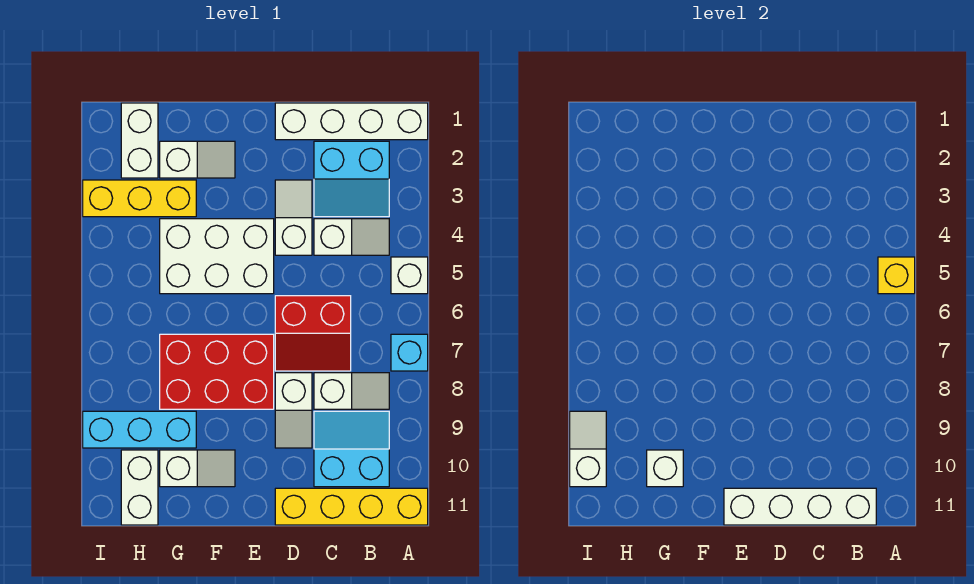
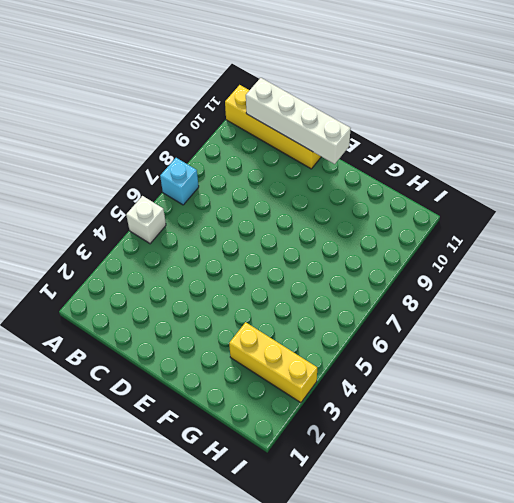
none -> white 1x4 brick [275,103,428,140]
none -> cyan 2x2 slope [314,141,389,217]
none -> white 1x2 slope [314,219,389,255]

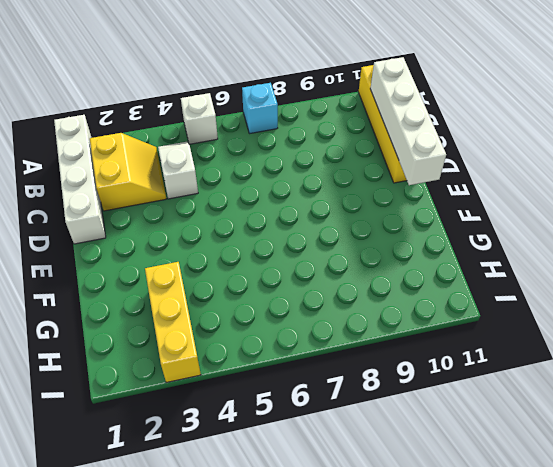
yellow 2x2 slope [90,133,166,211] -> cyan 2x2 slope [314,141,389,217]
none -> white 1x2 slope [314,373,389,409]
none -> cyan 2x2 slope [314,411,389,487]
none -> red 2x2 slope [275,296,351,371]

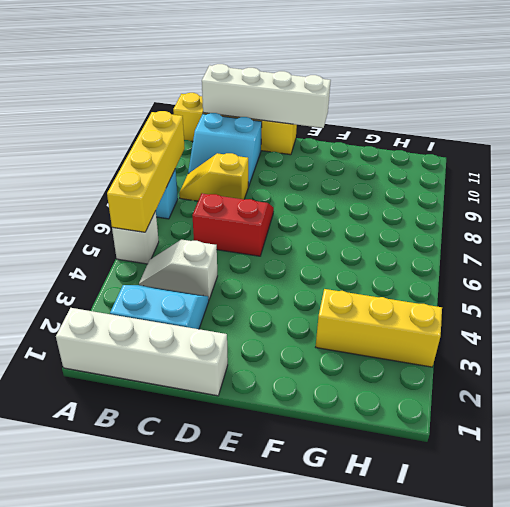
yellow 1x4 brick [107,111,185,232] -> yellow 1x1 brick [878,257,915,294]
yellow 1x2 slope [179,153,248,201] -> white 1x2 slope [314,373,389,409]
none -> white 1x2 slope [275,180,312,255]
none -> white 1x2 slope [275,373,312,448]
none -> white 2x3 brick [160,219,274,294]

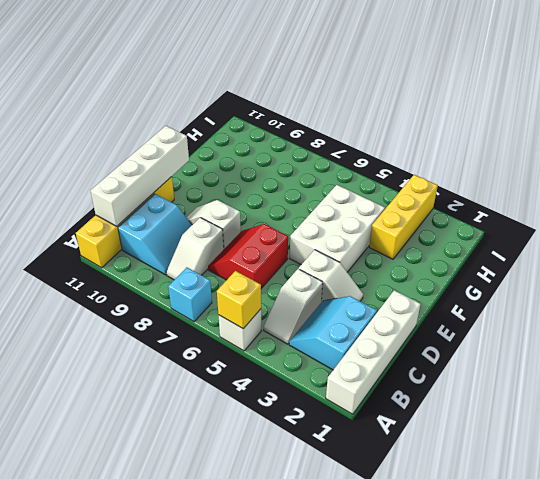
none -> red 2x3 brick [160,334,274,409]
none -> white 1x2 slope [160,141,235,178]
none -> white 1x2 slope [160,450,235,487]

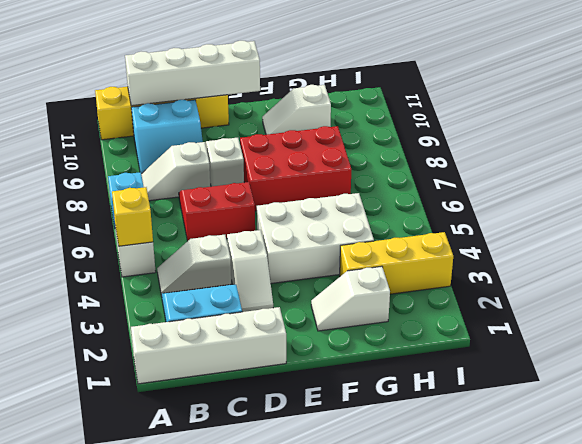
none -> cyan 1x3 brick [83,411,196,448]
none -> white 1x2 brick [121,103,158,178]
none -> white 1x2 brick [121,450,158,525]

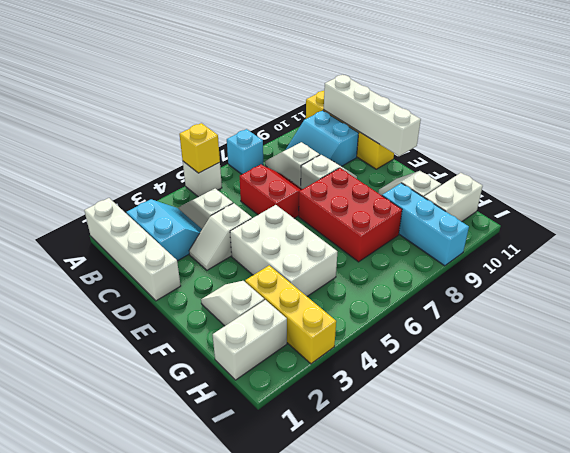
none -> white 1x1 brick [647,450,683,487]
none -> white 1x2 slope [570,411,606,487]

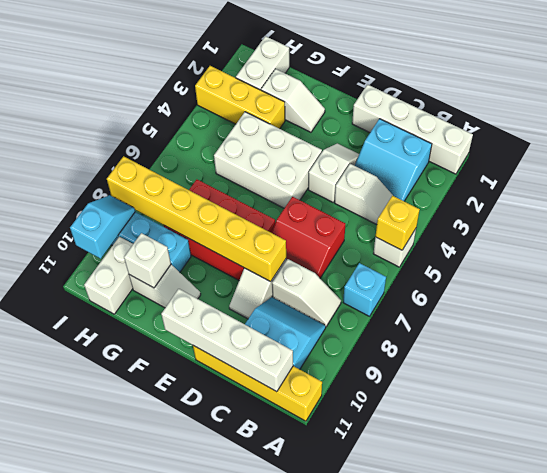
yellow 1x6 brick [107,156,286,282] -> none
cyan 1x2 slope [70,195,135,259] -> white 1x2 slope [570,411,606,487]

